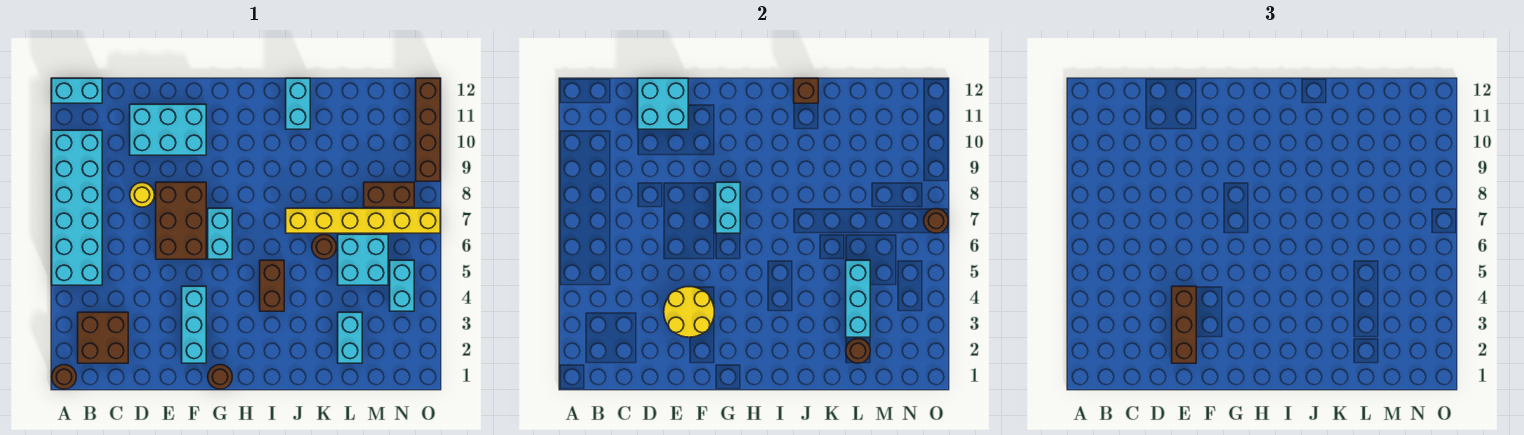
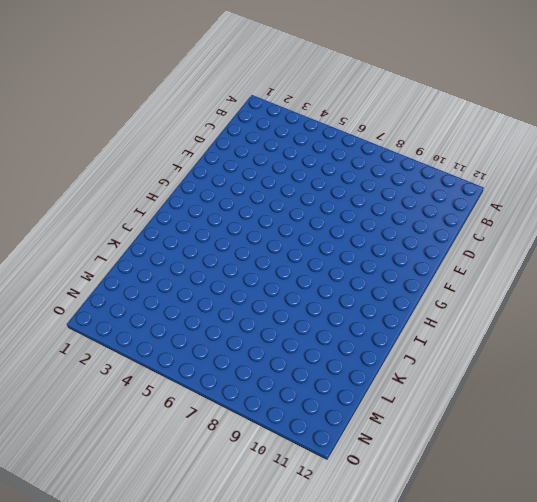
none -> brown 1x1 round brick [52,365,76,389]
none -> cyan 2x6 brick [52,130,102,285]
none -> cyan 1x2 brick [52,78,102,103]

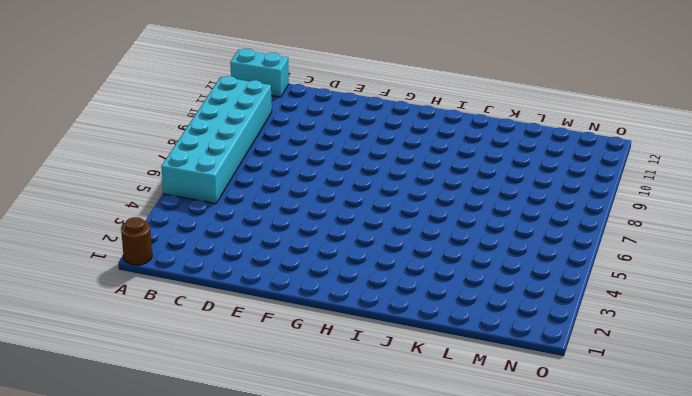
none -> brown 2x2 brick [78,312,128,363]
none -> yellow 1x1 round brick [130,183,154,207]
none -> cyan 2x3 brick [130,104,206,155]

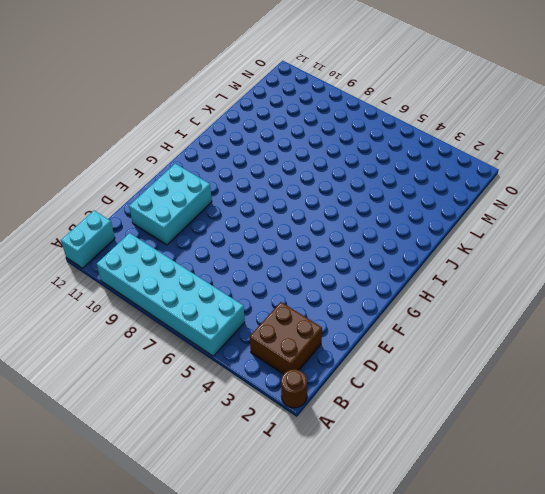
none -> yellow 1x1 round brick [130,183,154,207]
none -> brown 2x3 brick [156,182,206,259]
none -> cyan 1x3 brick [182,286,206,363]

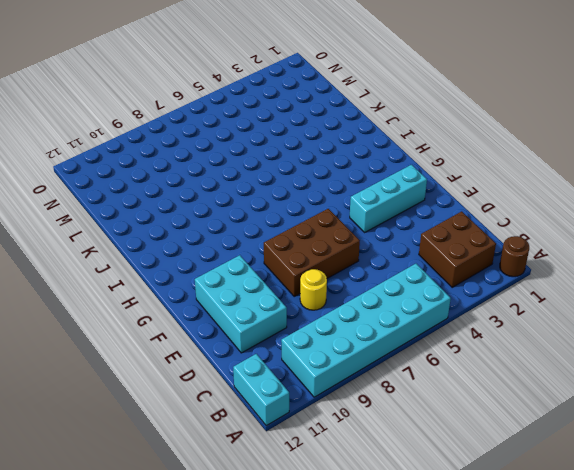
none -> brown 1x1 round brick [208,365,232,389]
none -> cyan 1x2 brick [208,208,232,259]
none -> brown 1x2 brick [260,260,284,311]

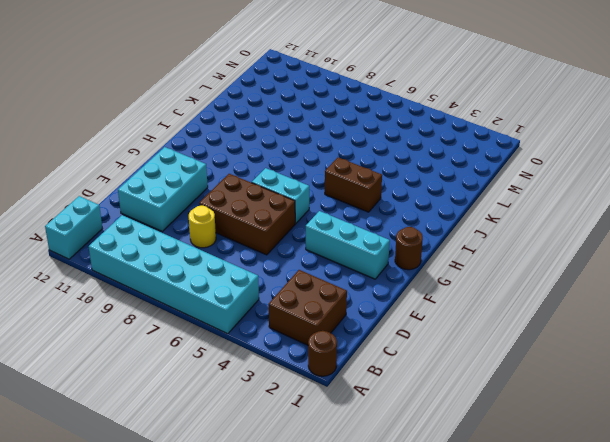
none -> yellow 1x6 brick [286,208,440,233]
none -> cyan 1x2 brick [286,78,310,129]
none -> brown 1x1 round brick [312,235,336,259]

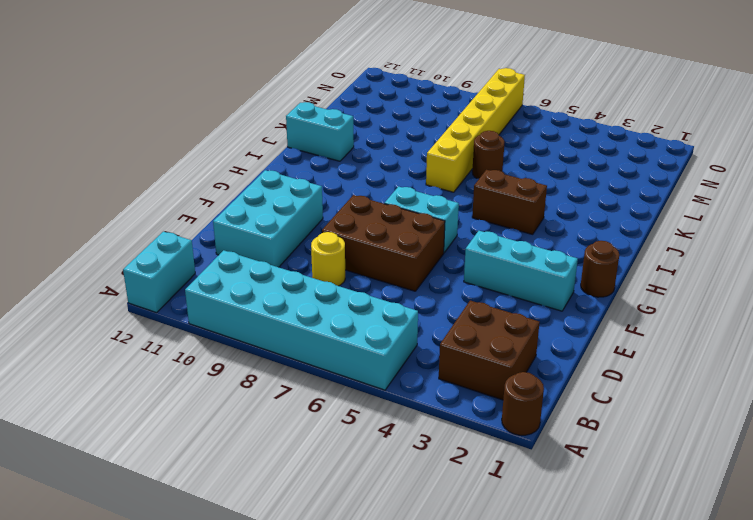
none -> cyan 1x2 brick [338,312,362,363]
none -> cyan 2x2 brick [338,234,388,285]
none -> brown 1x2 brick [364,182,414,207]

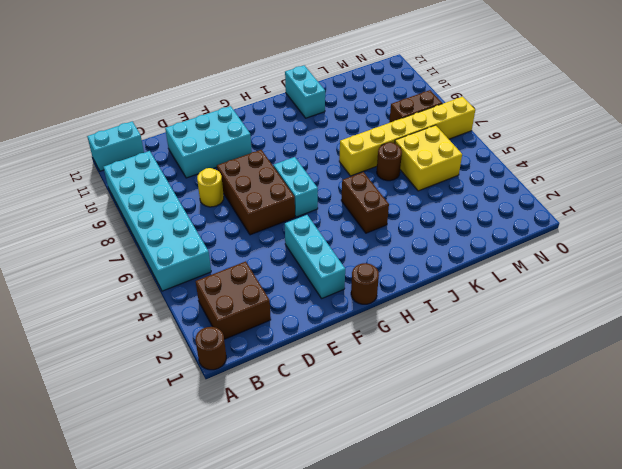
yellow 2x2 brick [395,125,462,191] -> cyan 2x2 brick [338,234,388,285]
none -> cyan 1x2 brick [338,312,362,363]
none -> cyan 1x2 brick [390,260,414,311]
none -> brown 1x4 brick [416,78,440,181]

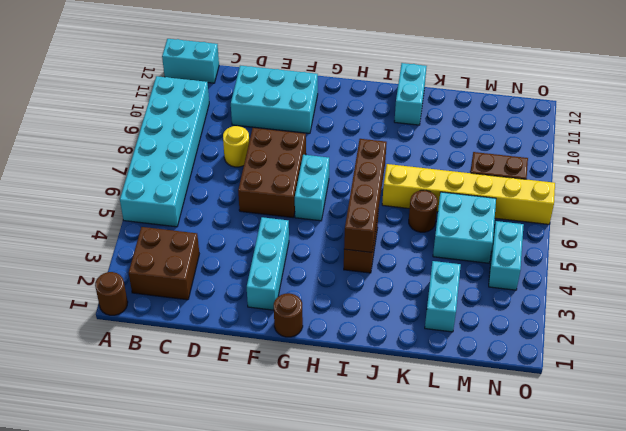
brown 1x4 brick [344,139,387,252] -> brown 1x4 brick moved to [416,78,440,181]
none -> cyan 2x2 brick [638,78,688,129]
none -> yellow 2x2 round brick [664,287,714,337]
none -> cyan 1x2 brick [716,182,740,233]

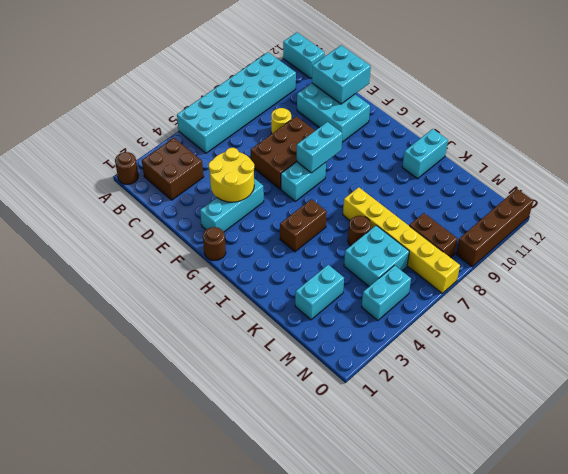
none -> brown 1x1 brick [794,78,818,103]
none -> brown 1x1 round brick [846,339,870,363]
none -> cyan 1x3 brick [846,260,870,337]

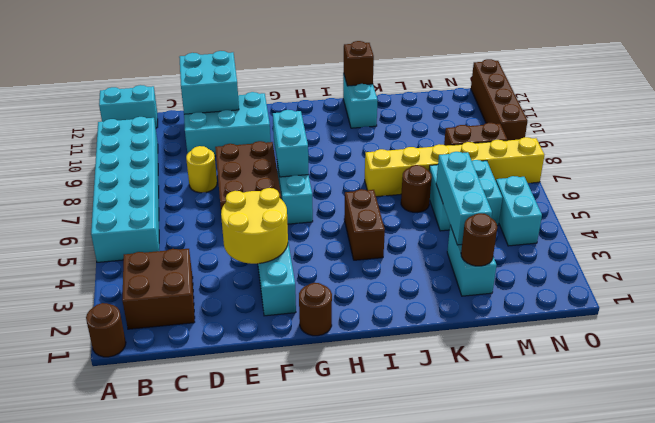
none -> brown 1x1 round brick [924,209,948,233]
none -> brown 1x3 brick [1172,286,1196,363]

